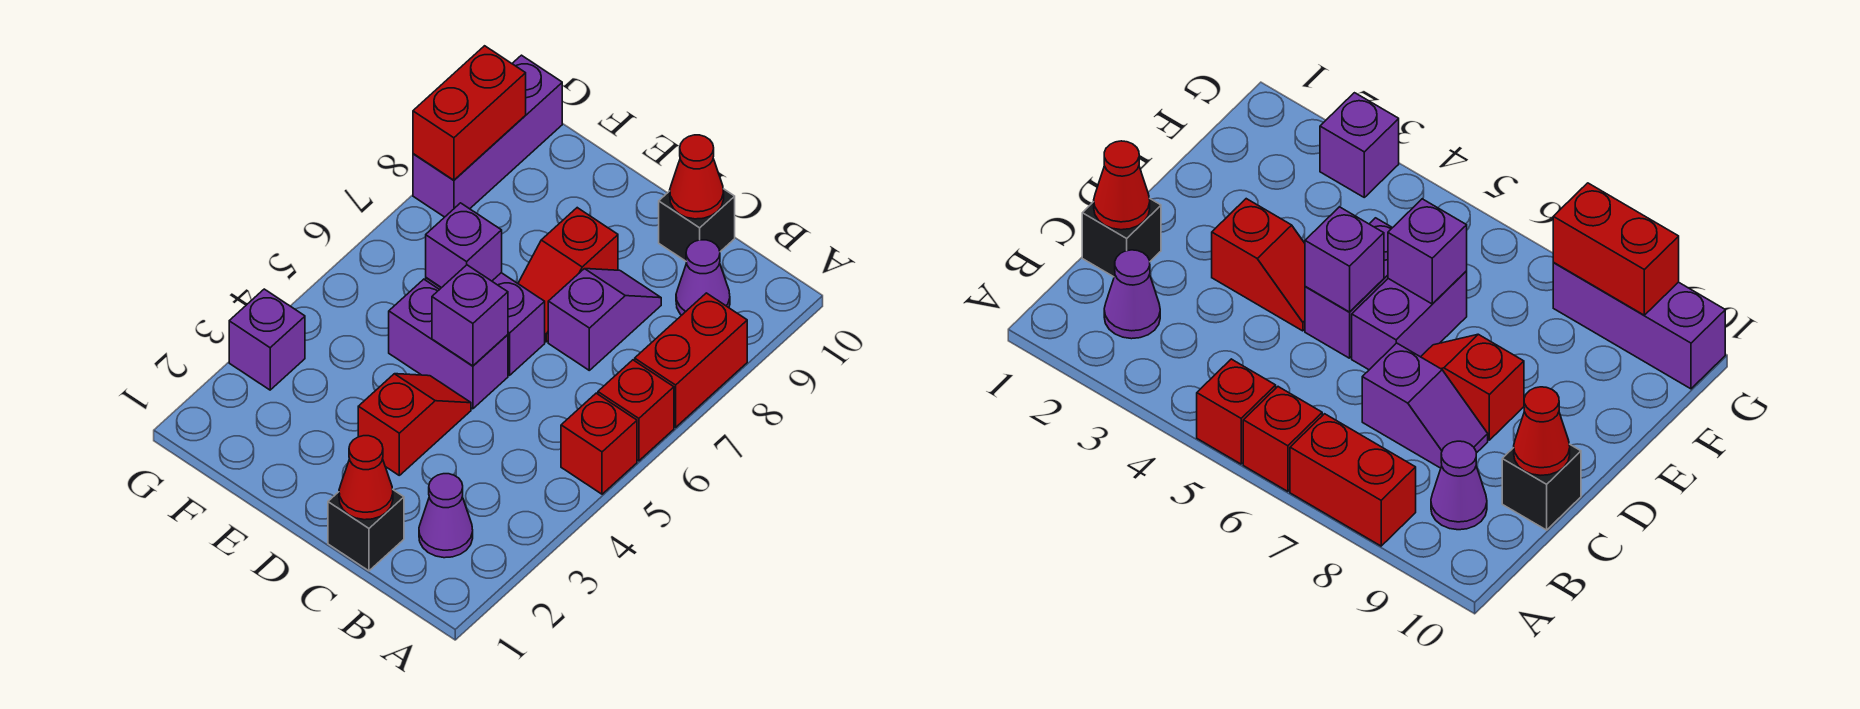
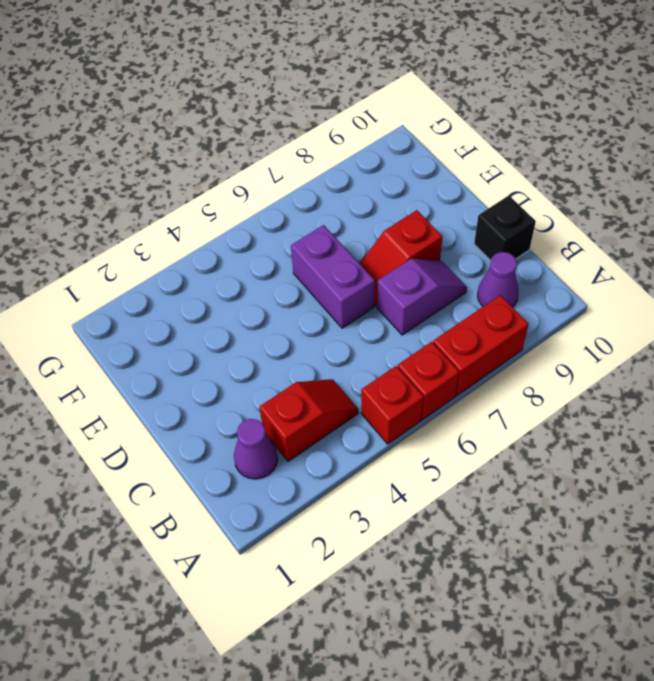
red 1x2 slope [259,379,358,461] -> red 1x2 slope moved to [358,374,471,475]
none -> black 1x1 brick [328,490,404,571]
none -> purple 1x2 brick [389,279,508,409]
none -> purple 1x1 brick [229,289,305,390]

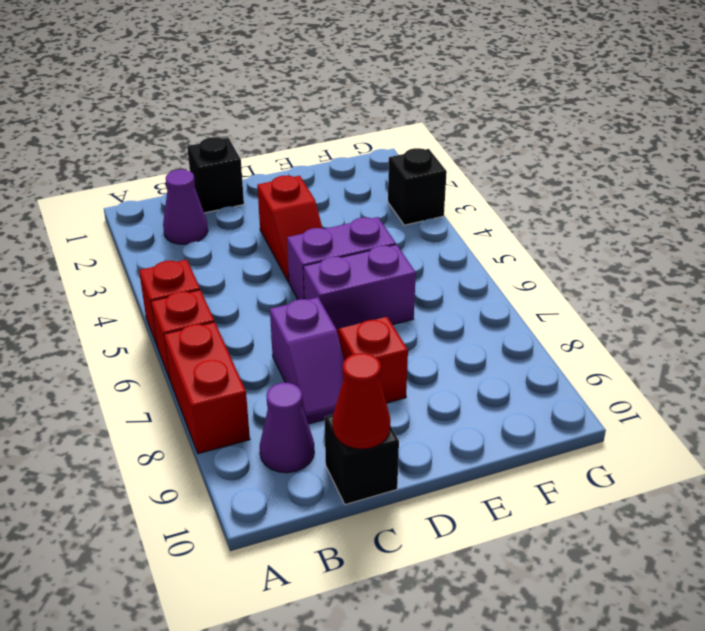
black 1x1 brick [388,148,447,225] -> purple 1x1 brick [229,289,305,390]
none -> purple 1x3 brick [413,55,562,217]
none -> red 1x1 cone [339,436,393,520]
none -> purple 1x1 brick [432,265,508,366]

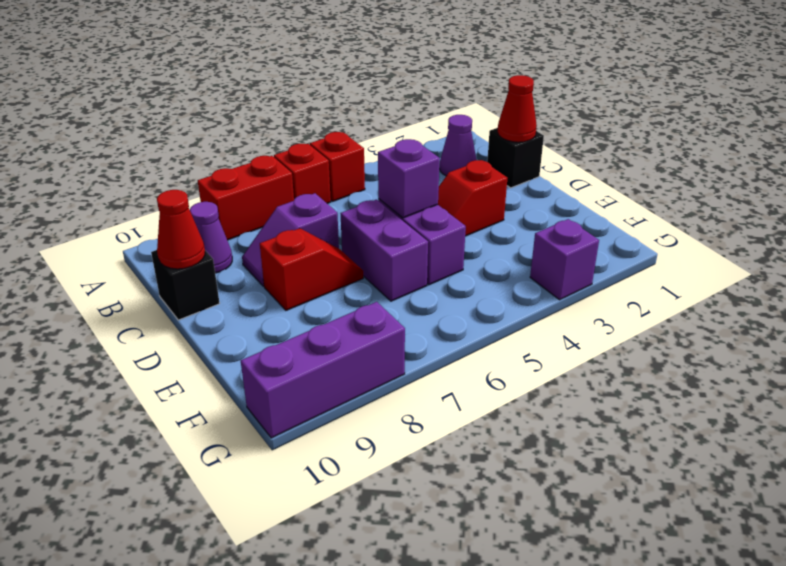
none -> purple 1x1 brick [426,203,502,288]
none -> red 1x2 brick [413,46,526,180]

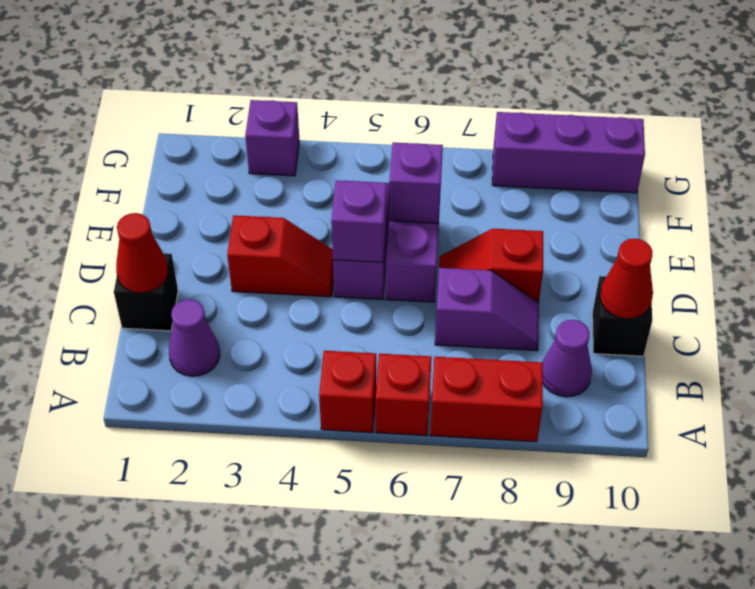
none -> red 1x2 brick [413,46,526,180]

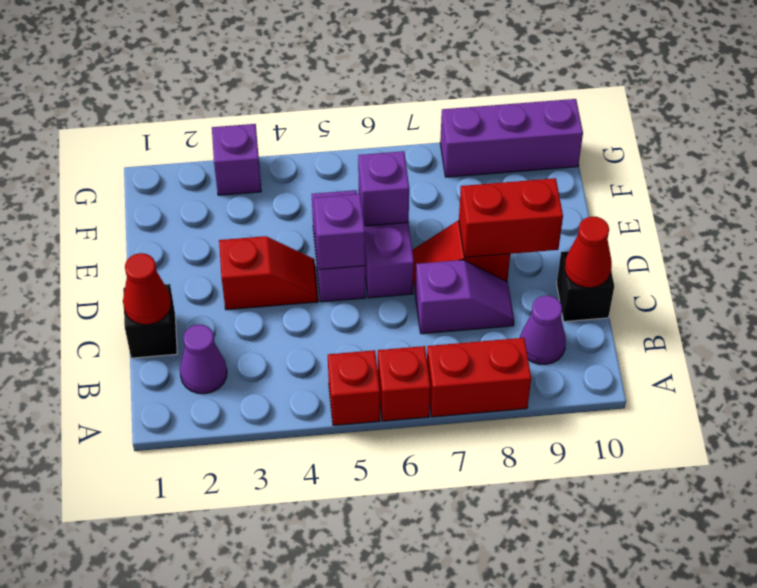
red 1x2 brick [459,178,563,257] -> red 1x2 brick moved to [413,46,526,180]

